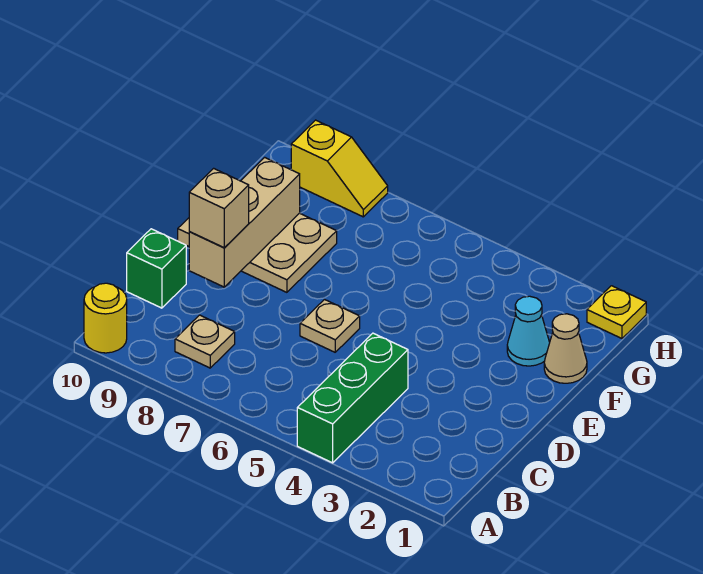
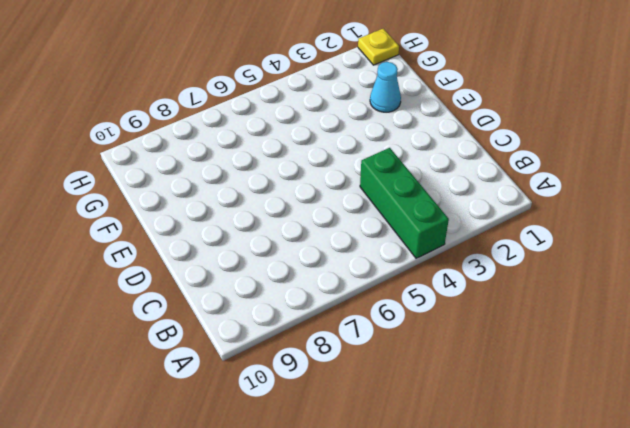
none -> yellow 1x1 round brick [84,283,127,353]
none -> tan 1x1 plate [175,315,235,368]
none -> green 1x1 brick [127,229,186,308]

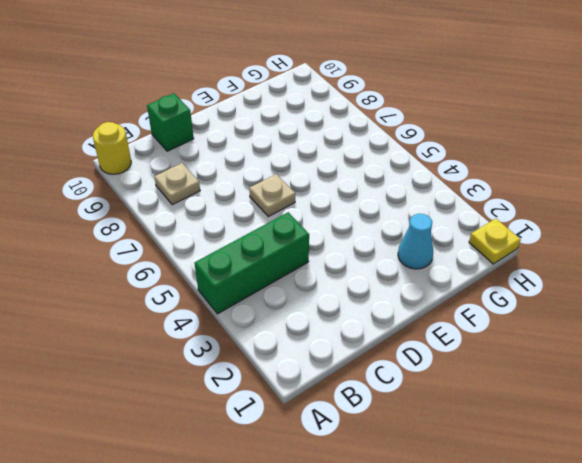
none -> tan 2x3 plate [178,213,337,292]
none -> tan 1x1 cone [544,314,587,383]
none -> yellow 1x2 slope [291,120,388,217]

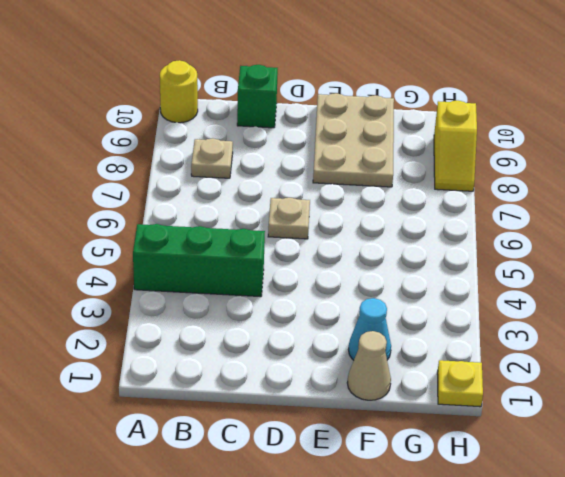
none -> tan 1x3 brick [189,157,300,287]
none -> tan 1x1 brick [189,168,249,247]

